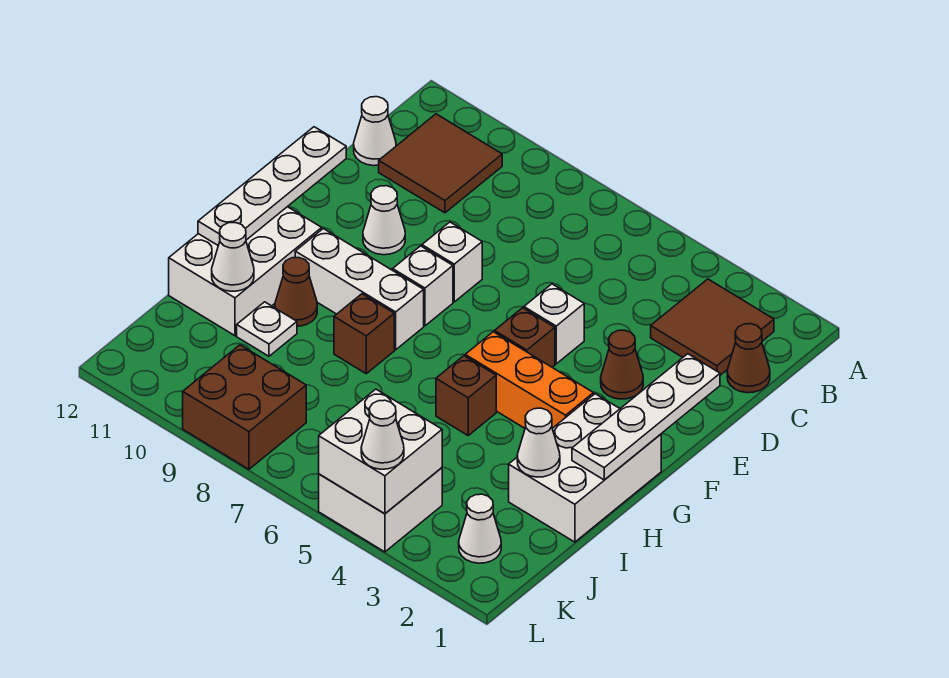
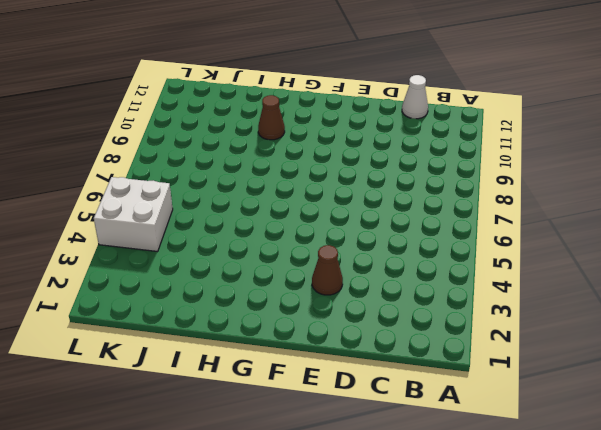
none -> brown 2x2 tile [651,279,774,375]
none -> brown 2x2 tile [379,114,502,213]
none -> brown 1x1 cone [727,324,770,393]

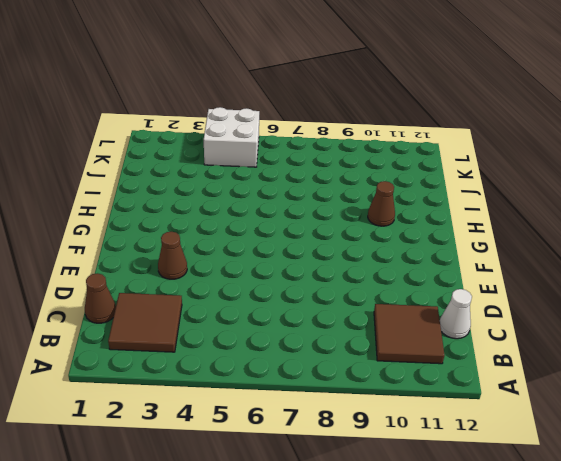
none -> white 1x1 brick [524,284,584,364]
none -> white 1x1 brick [422,222,482,302]
none -> white 1x1 cone [363,186,405,255]

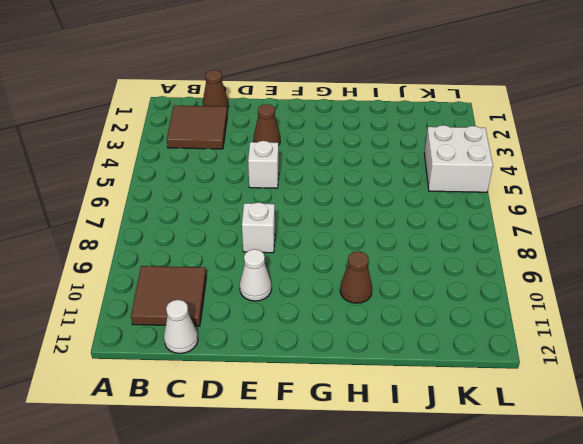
none -> brown 1x1 brick [495,308,555,367]
none -> white 1x1 brick [393,246,453,326]
none -> white 2x3 brick [509,394,661,542]

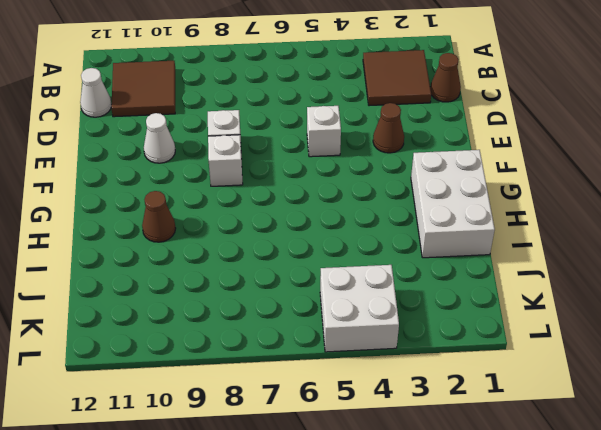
none -> brown 1x1 brick [495,308,555,367]
none -> orange 1x3 brick [465,332,594,428]
none -> white 1x3 brick [295,229,424,350]

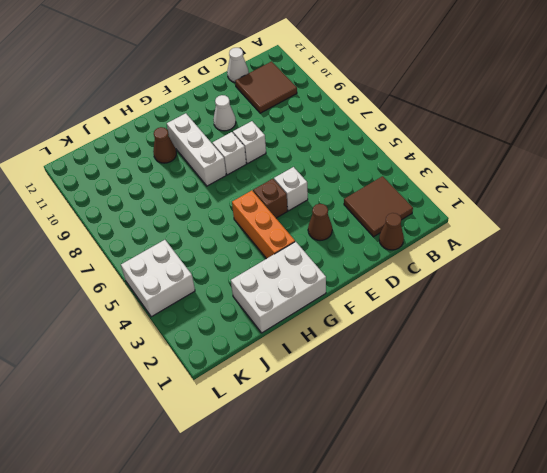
none -> white 2x3 brick [169,207,322,336]
none -> brown 1x1 brick [436,356,496,435]
none -> brown 1x1 brick [334,294,394,374]

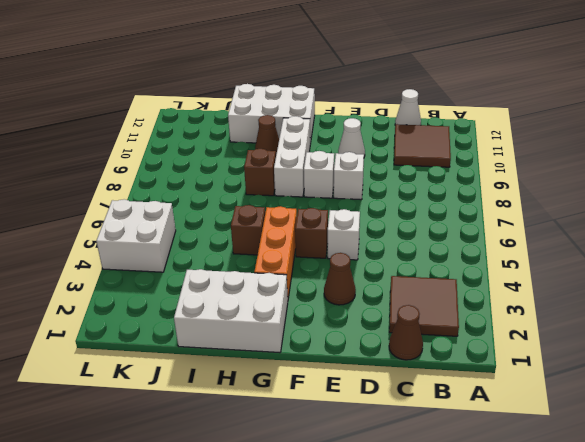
none -> white 1x1 plate [237,302,297,356]
none -> white 1x1 cone [459,494,501,563]
none -> brown 2x2 brick [183,345,306,469]

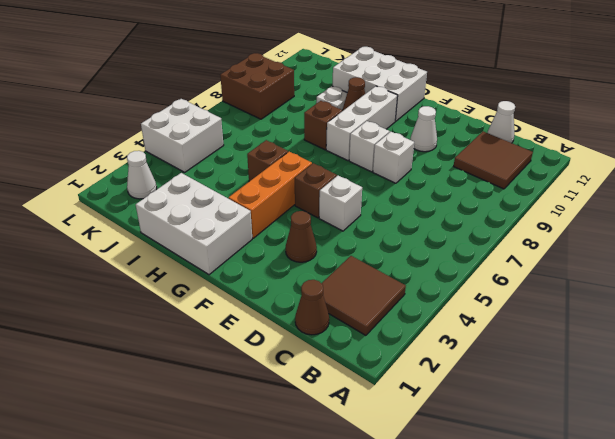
none -> white 1x4 plate [572,354,720,480]
none -> white 1x4 plate [198,127,346,246]
none -> white 1x1 cone [517,408,560,477]

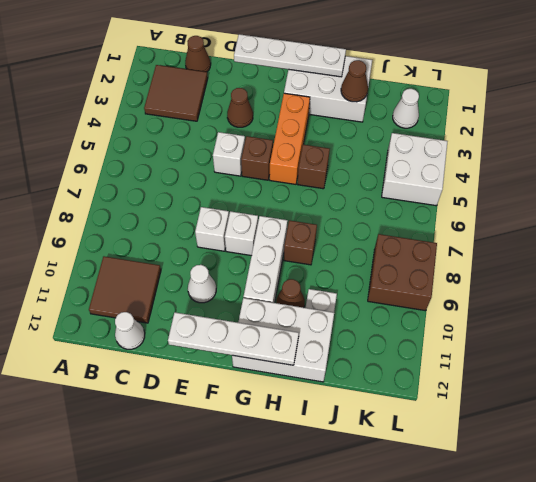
brown 1x1 cone [341,60,368,102] -> white 1x1 cone [517,408,560,477]
none -> white 1x1 cone [212,223,254,291]
none -> white 2x2 brick [319,389,442,514]
none -> white 1x1 cone [361,400,404,469]

